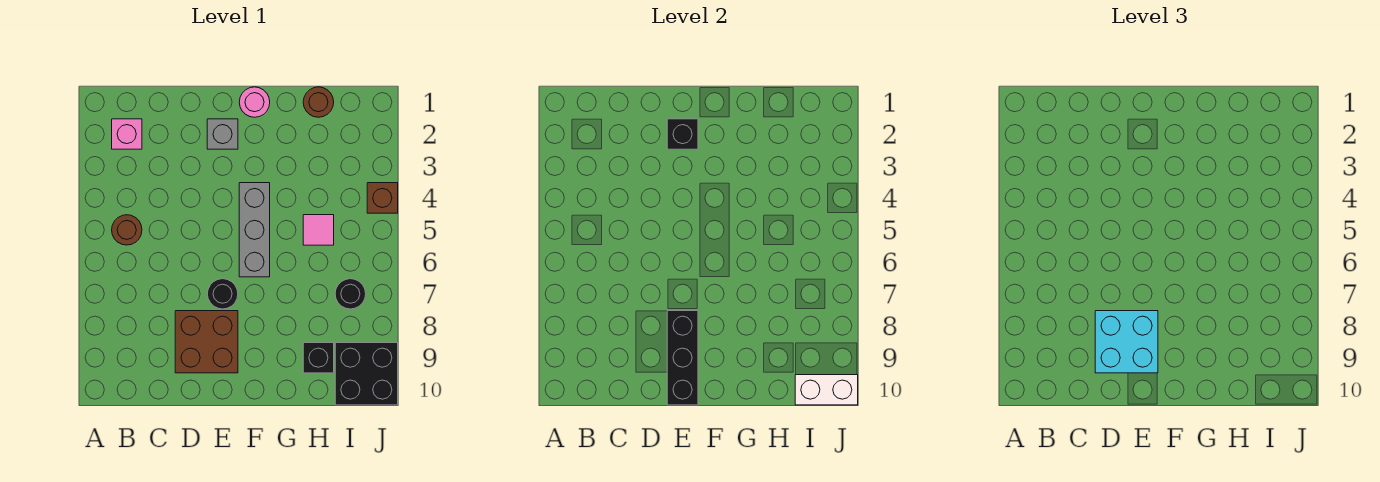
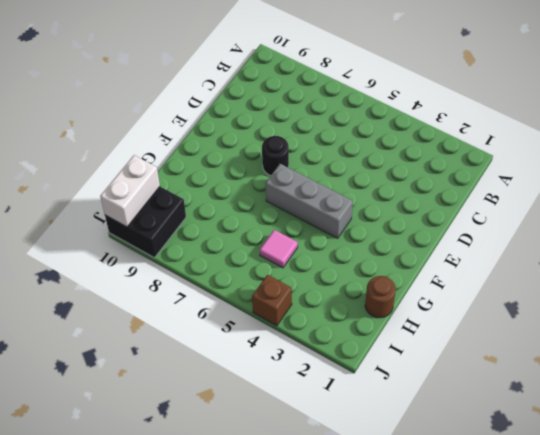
none -> pink 1x1 brick [112,119,142,149]
none -> brown 1x1 round brick [112,215,142,245]
none -> brown 2x2 brick [175,311,238,373]

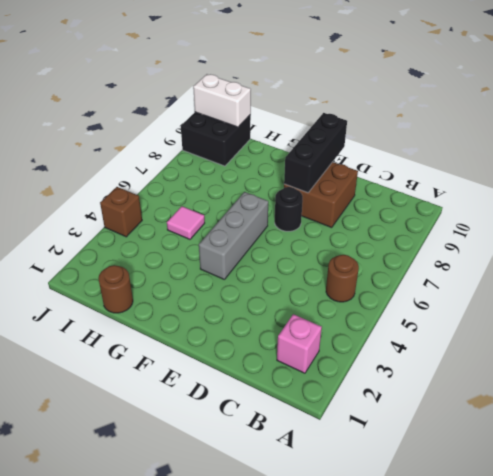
none -> grey 1x1 brick [207,119,238,149]
none -> pink 1x1 round brick [239,87,270,117]
none -> black 1x1 brick [303,343,334,373]

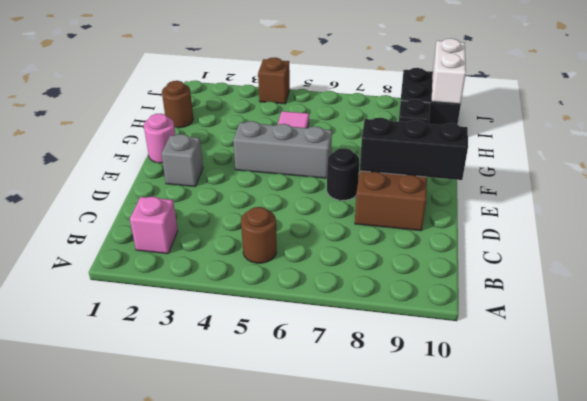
none -> black 1x1 round brick [335,279,366,309]
none -> black 1x1 brick [667,119,698,149]
none -> cyan 2x2 brick [1095,311,1158,373]

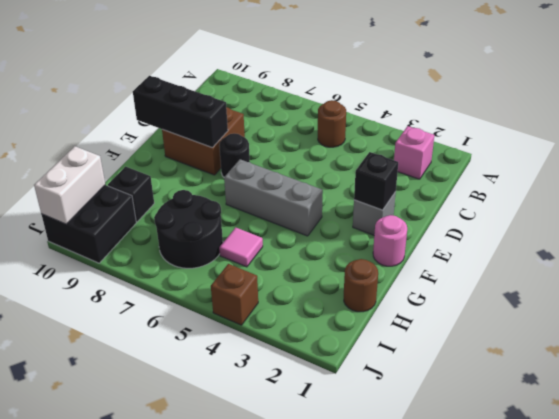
black 2x2 round brick [154,190,223,268] -> black 1x1 round brick [335,279,366,309]
none -> cyan 2x2 brick [1095,311,1158,373]

